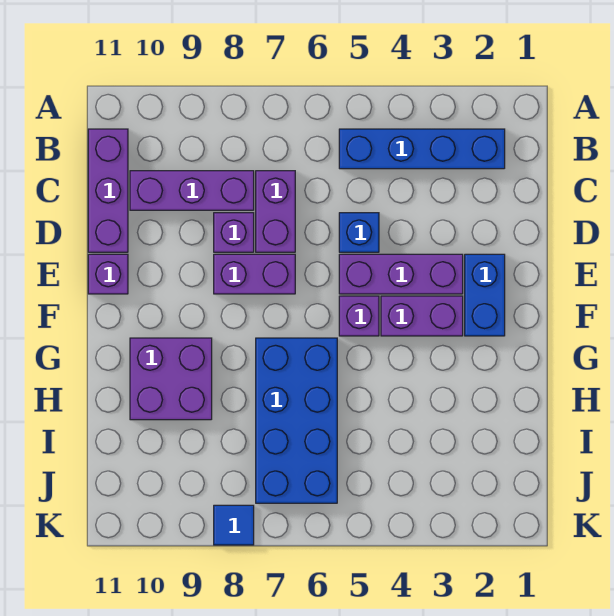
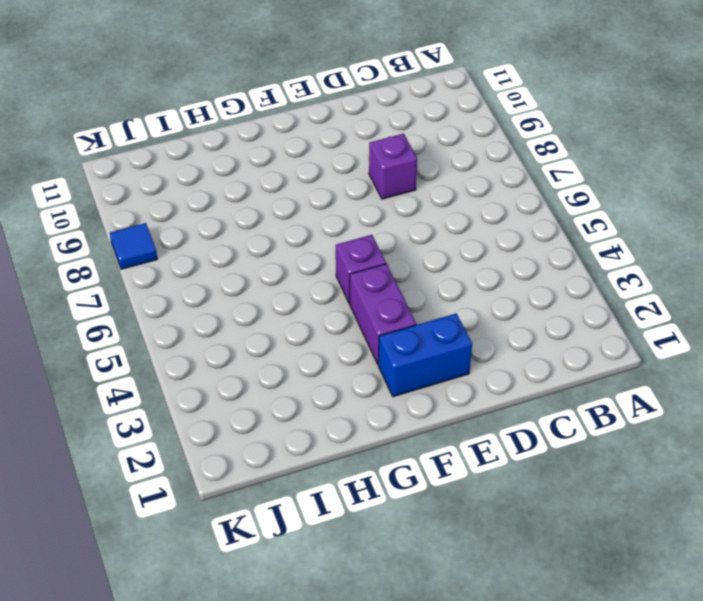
none -> blue 1x4 brick [339,129,505,169]
none -> purple 1x3 brick [88,129,128,252]
none -> purple 1x2 brick [256,171,295,252]

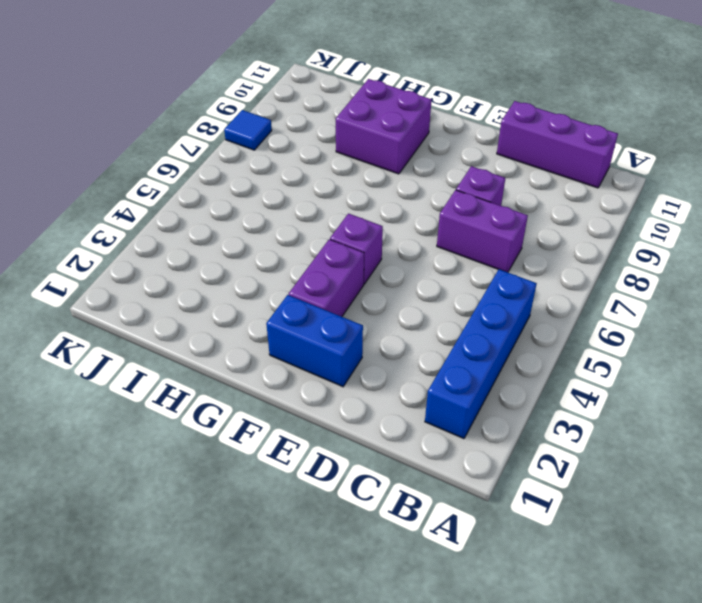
none -> purple 1x3 brick [130,171,254,210]
none -> blue 1x1 brick [339,213,379,252]
none -> purple 1x3 brick [339,254,463,294]

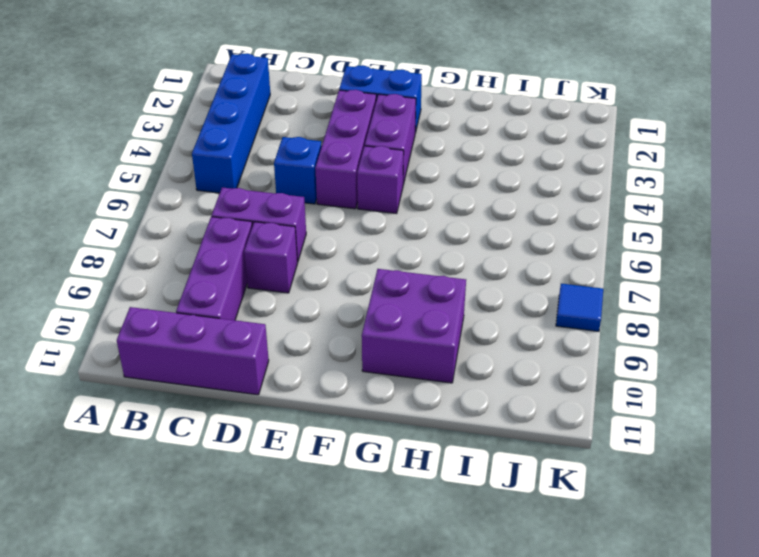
none -> purple 1x2 brick [214,254,295,294]
none -> purple 1x1 brick [88,254,128,294]
none -> blue 2x4 brick [256,338,337,503]

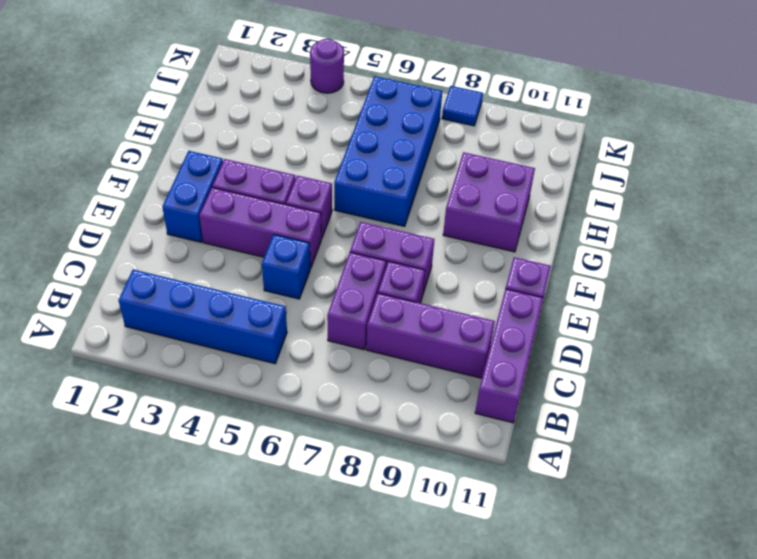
purple 1x1 round brick [310,39,344,93] -> none

